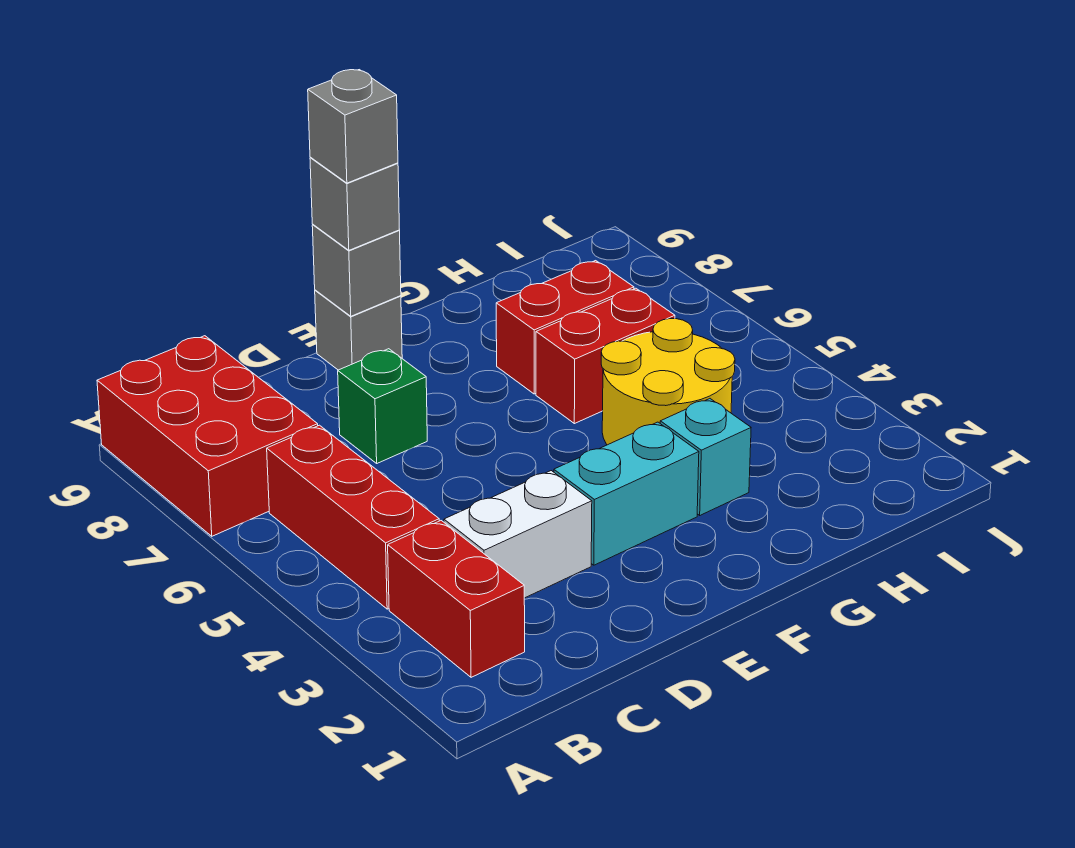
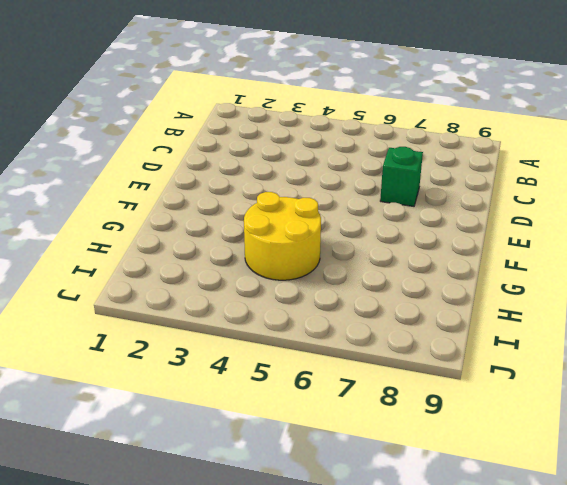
none -> red 2x3 brick [97,336,318,536]
none -> red 1x2 brick [388,521,525,677]
none -> red 1x3 brick [267,425,439,609]

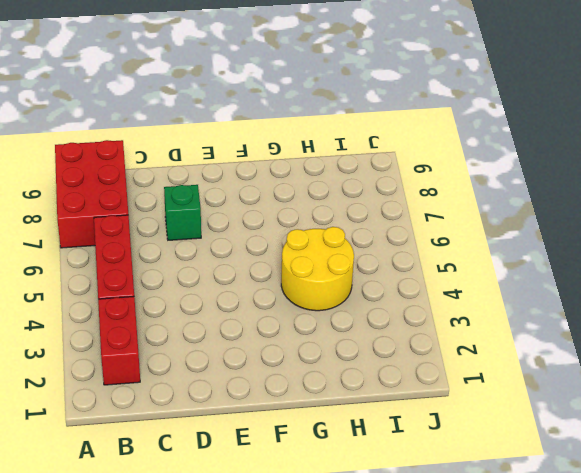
none -> white 1x2 brick [444,471,592,598]
none -> cyan 1x2 brick [554,422,699,565]
none -> grey 1x1 brick [315,290,402,370]

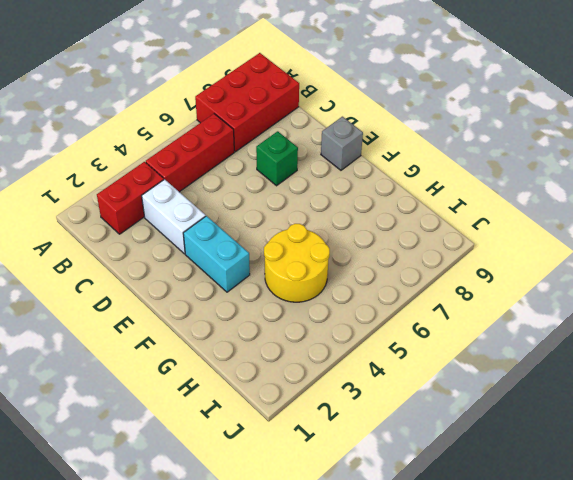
none -> cyan 1x1 brick [660,399,751,515]
none -> red 1x2 brick [536,288,675,424]
none -> red 1x2 brick [496,261,634,394]

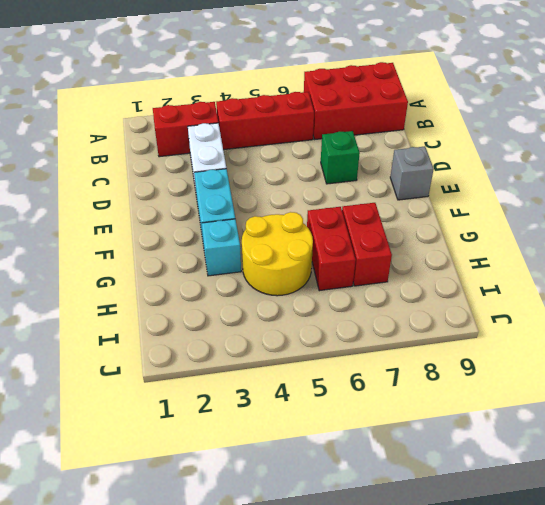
none -> grey 1x1 brick [312,225,401,316]
none -> grey 1x1 brick [310,157,400,250]
none -> grey 1x1 brick [308,70,398,183]

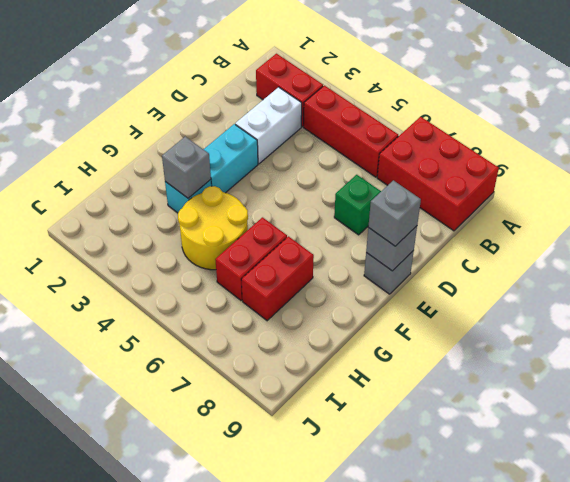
grey 1x1 brick [162,137,211,198] -> grey 1x1 brick moved to [308,70,398,183]

